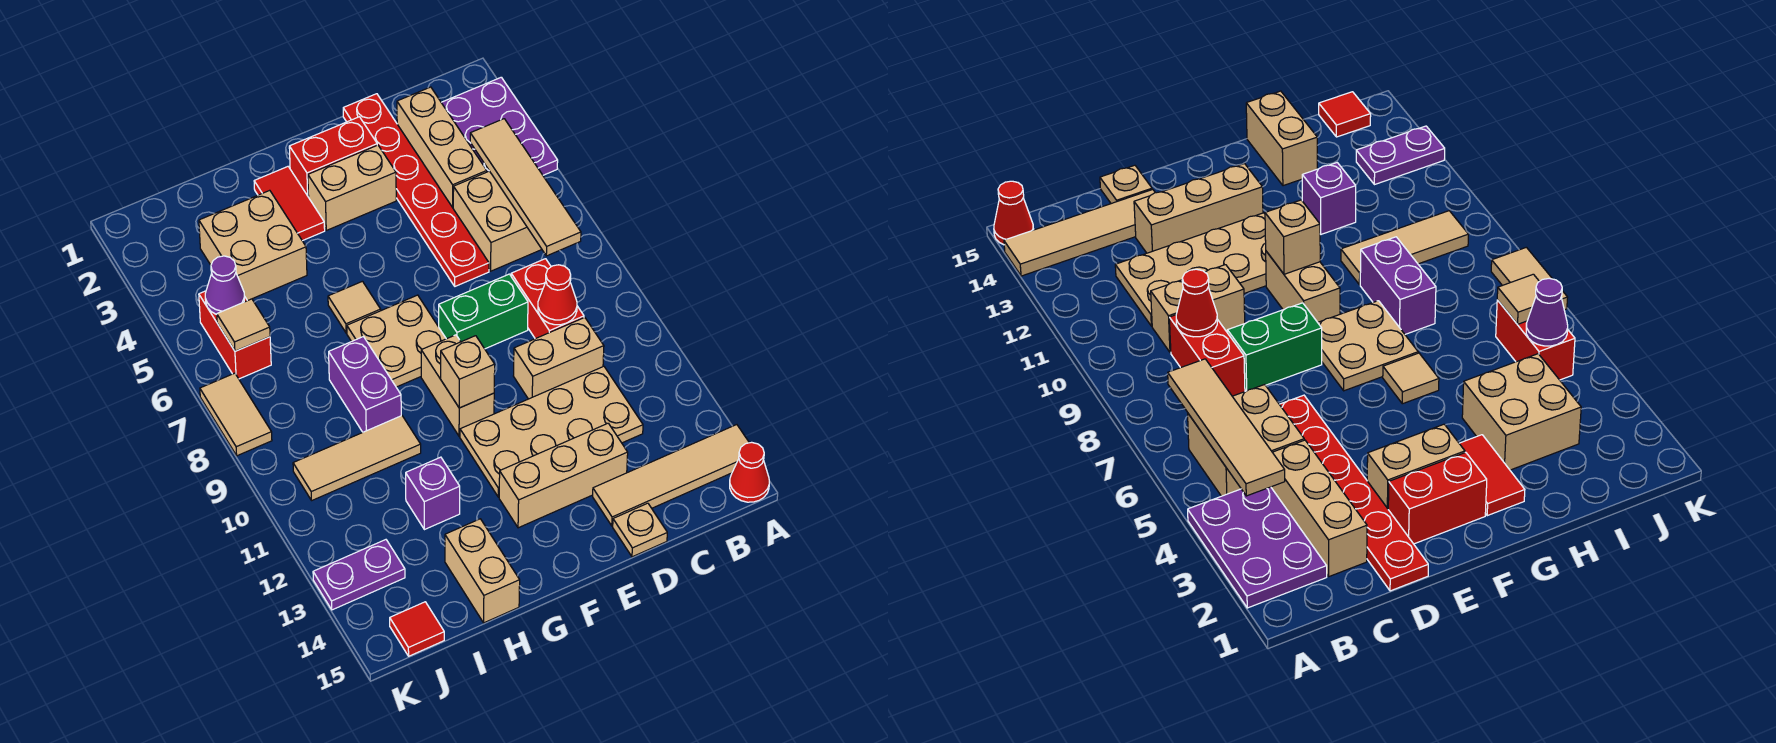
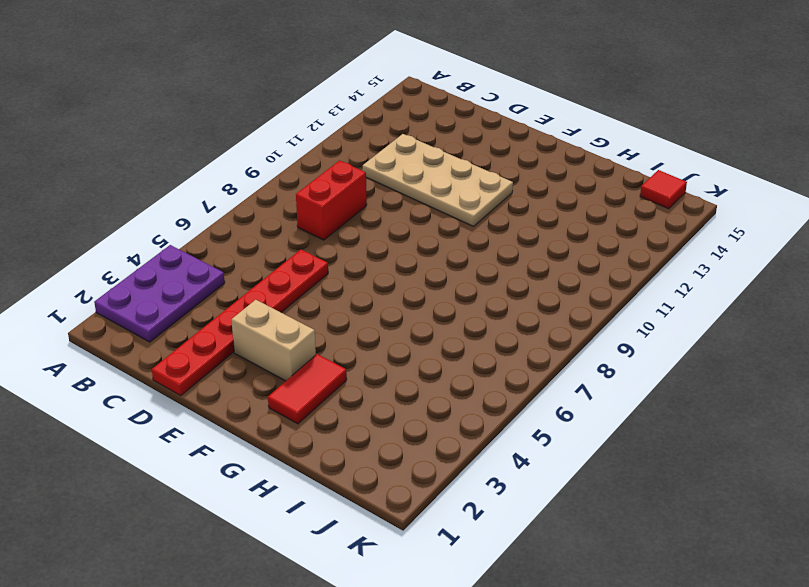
none -> tan 1x4 tile [593,425,749,526]
none -> red 1x1 cone [730,442,769,502]
none -> tan 2x2 brick [453,171,542,271]
none -> tan 1x3 brick [397,87,487,207]

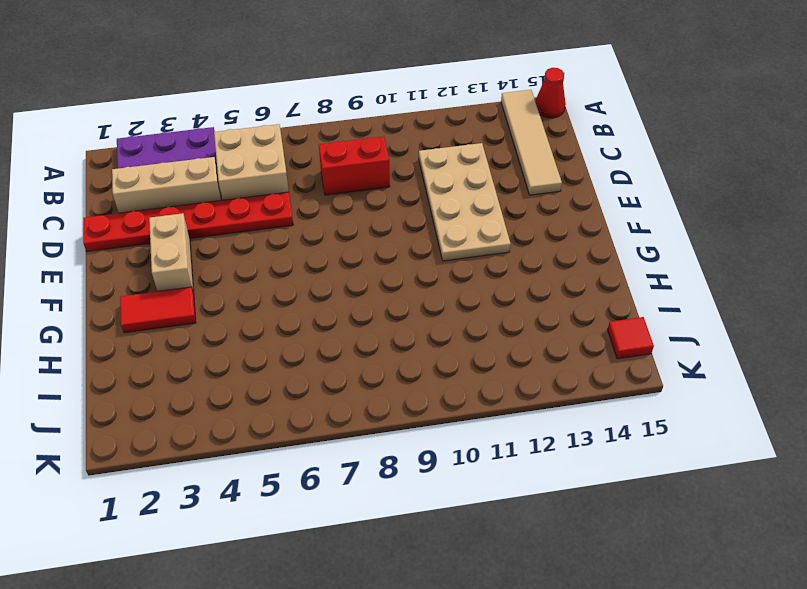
none -> tan 1x2 brick [514,318,604,399]
none -> green 1x2 brick [439,274,528,349]
none -> tan 1x3 brick [499,423,628,528]
none -> tan 1x1 plate [613,503,667,557]

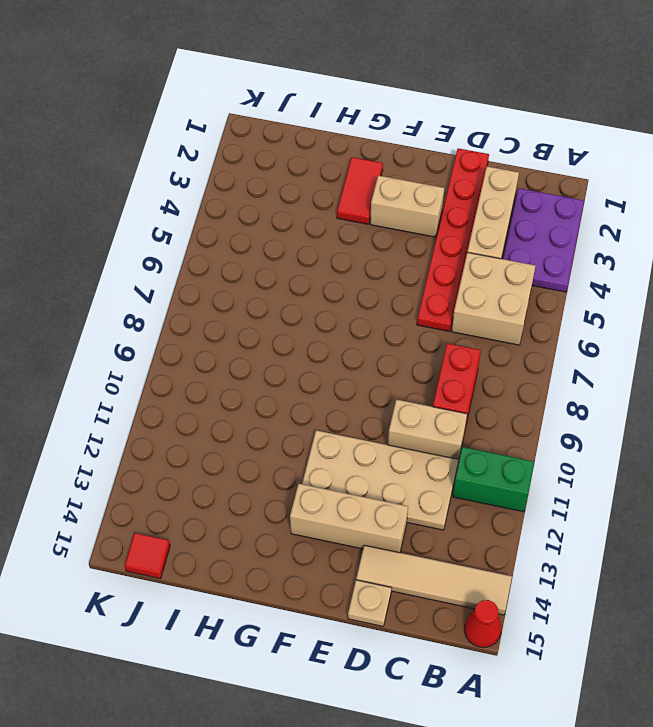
green 1x2 brick [453,447,534,512] -> green 1x2 brick moved to [439,274,528,349]
none -> red 1x2 brick [289,117,377,197]
none -> tan 2x2 plate [347,295,446,387]
none -> tan 1x2 brick [421,335,494,436]
none -> tan 1x1 tile [328,281,381,333]

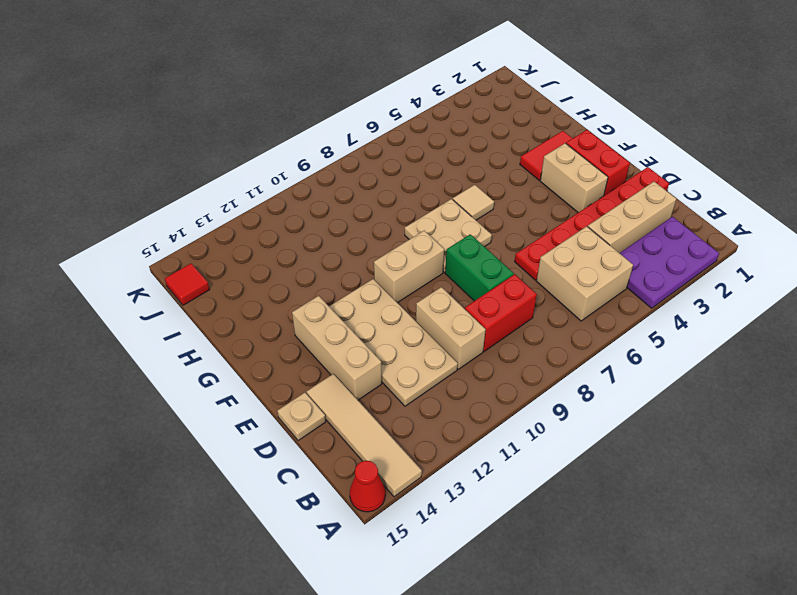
none -> tan 2x2 brick [199,190,307,301]
none -> purple 1x2 brick [329,337,401,432]
none -> tan 1x3 tile [293,416,421,500]
none -> purple 1x1 brick [406,457,460,530]

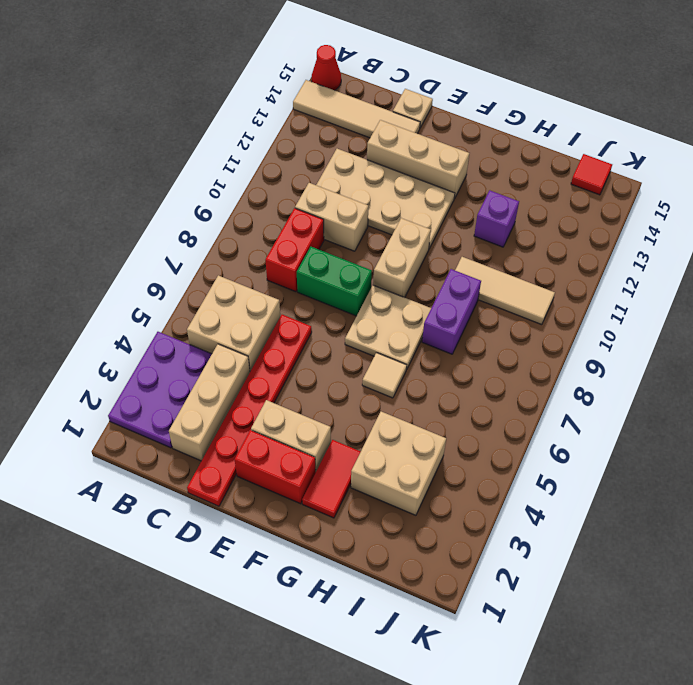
none -> tan 1x2 brick [445,519,520,623]
none -> red 1x2 brick [199,291,271,379]
none -> purple 1x2 plate [313,540,405,610]
none -> tan 1x2 tile [200,373,272,456]

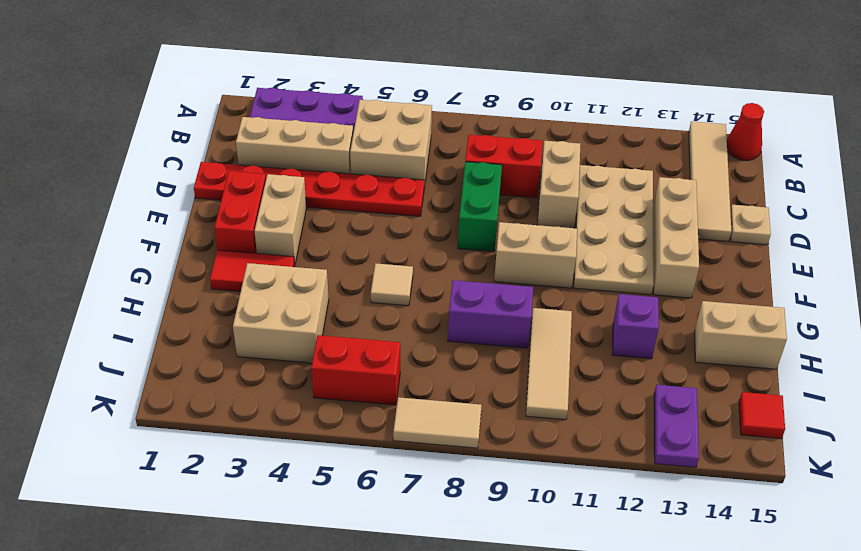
none -> tan 2x2 plate [347,295,446,387]
none -> tan 1x4 tile [470,119,581,256]
none -> red 1x1 cone [538,265,577,325]
none -> tan 1x1 brick [441,336,495,408]

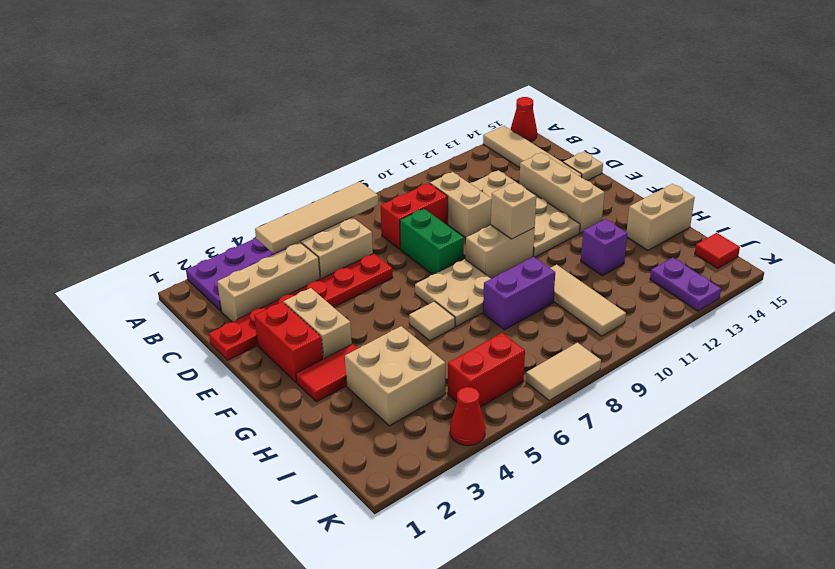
red 1x1 cone [450,387,486,446] -> red 1x1 cone moved to [538,265,577,325]
none -> purple 1x1 cone [205,256,244,315]
none -> tan 1x1 tile [217,299,270,351]

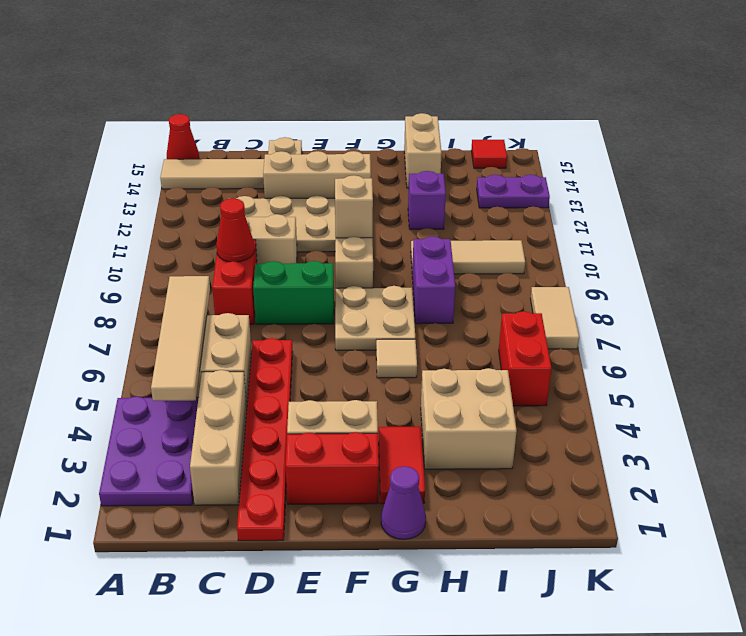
purple 1x1 cone [381,466,426,539] -> purple 1x1 cone moved to [205,256,244,315]
none -> tan 1x1 tile [217,299,270,351]

